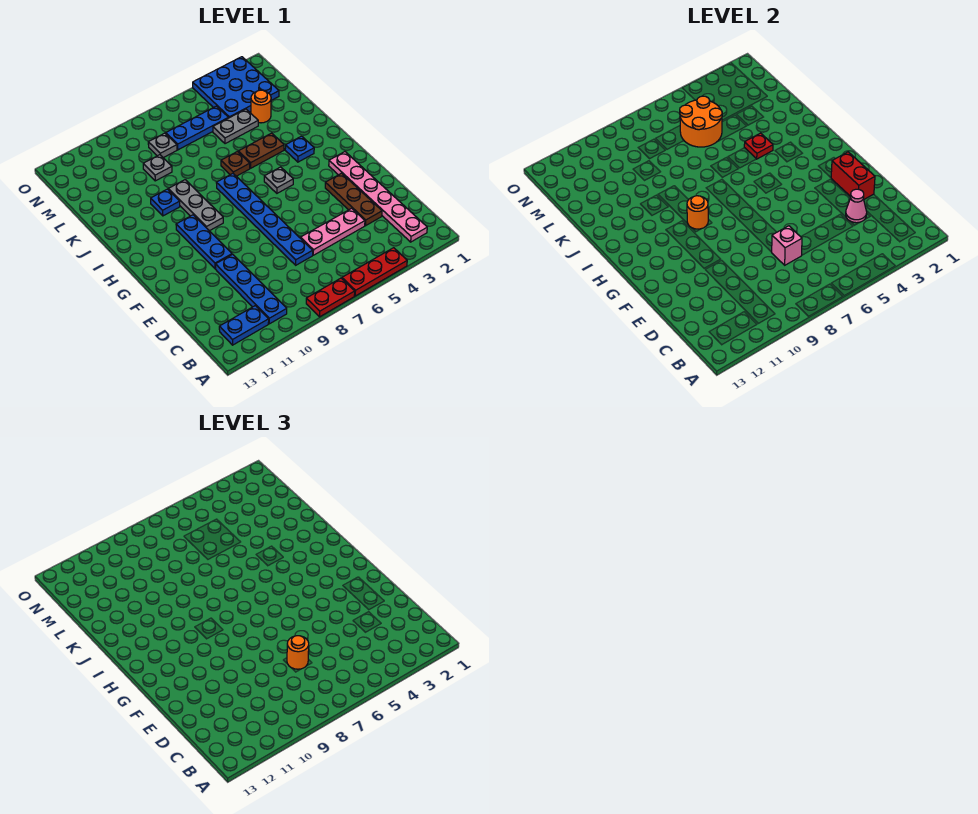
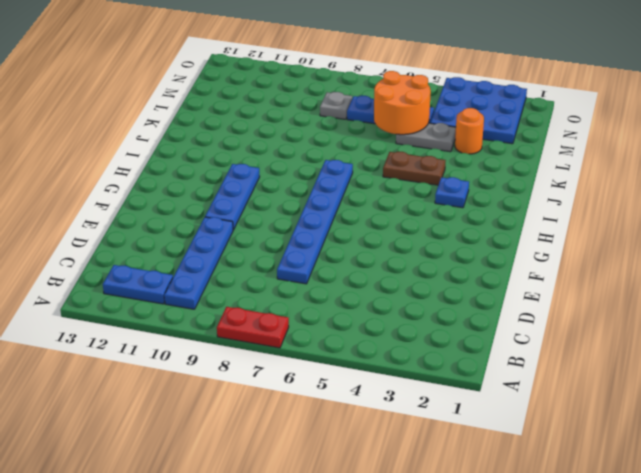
none -> red 1x3 plate [342,248,407,296]
none -> pink 1x6 plate [329,152,427,242]
none -> brown 1x3 plate [325,173,382,226]

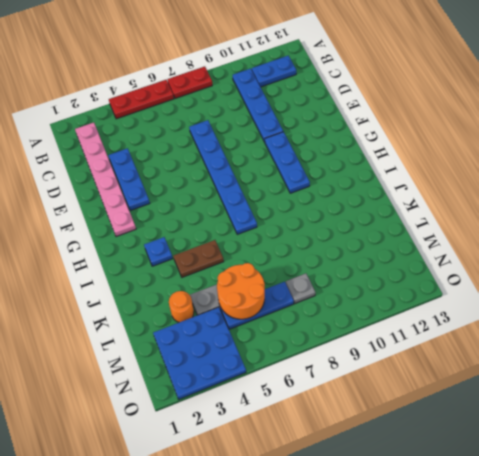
blue 1x3 plate [108,148,150,211] -> brown 1x3 plate [325,173,382,226]
none -> pink 1x3 plate [300,208,365,255]
none -> grey 1x1 plate [264,167,293,193]
none -> grey 1x3 plate [168,180,223,231]

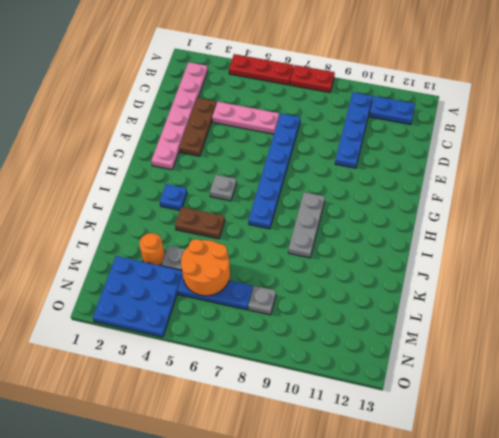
none -> blue 1x3 plate [176,215,232,269]
none -> brown 1x1 plate [221,152,250,176]
none -> blue 1x1 plate [151,189,180,216]

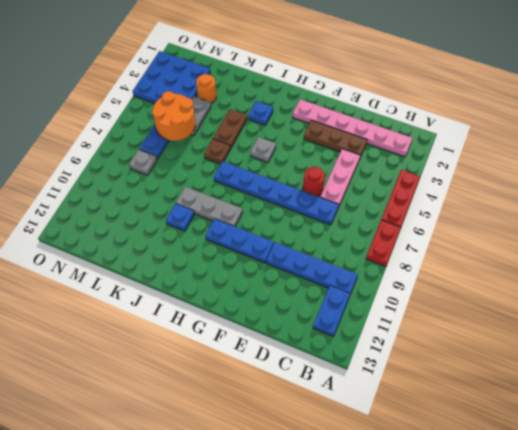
red 1x1 round brick [303,167,325,196] -> none
none -> grey 1x1 plate [143,155,172,181]
none -> pink 1x1 cone [846,189,867,223]
none -> pink 1x1 brick [772,226,802,265]

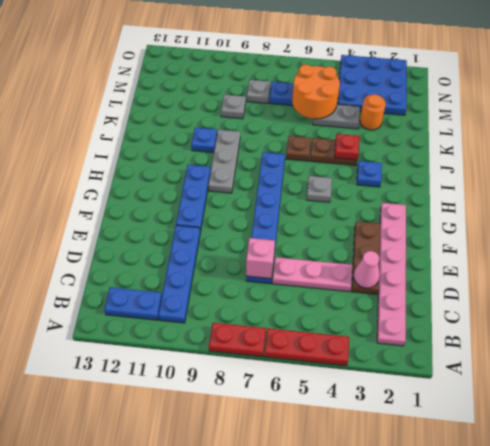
none -> red 1x2 brick [831,152,875,199]
none -> orange 1x1 round brick [687,196,708,229]
none -> orange 1x1 round brick [287,636,309,669]

